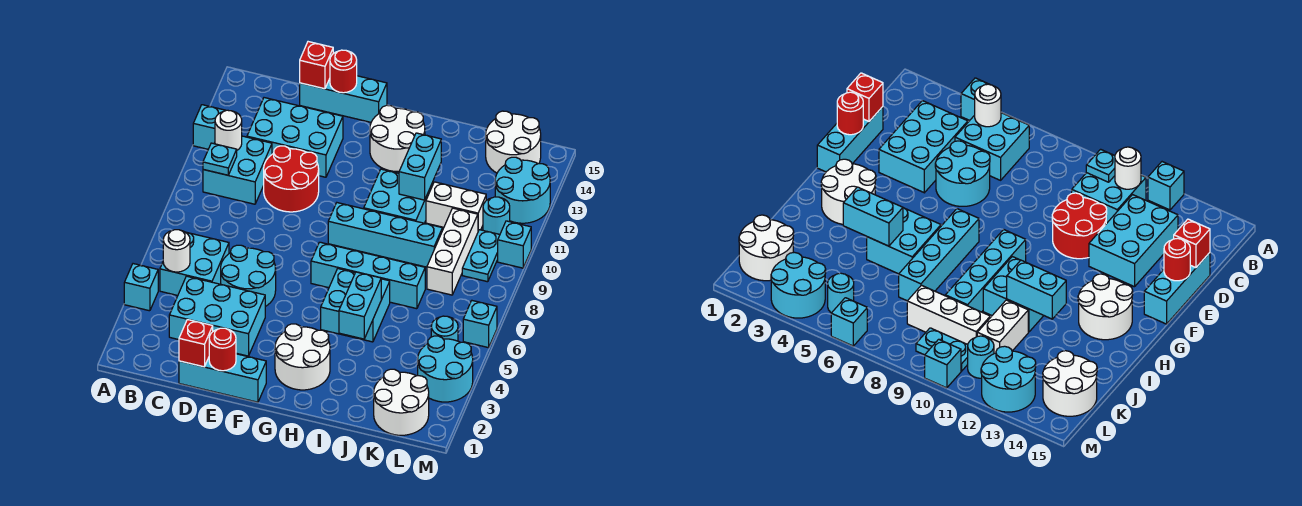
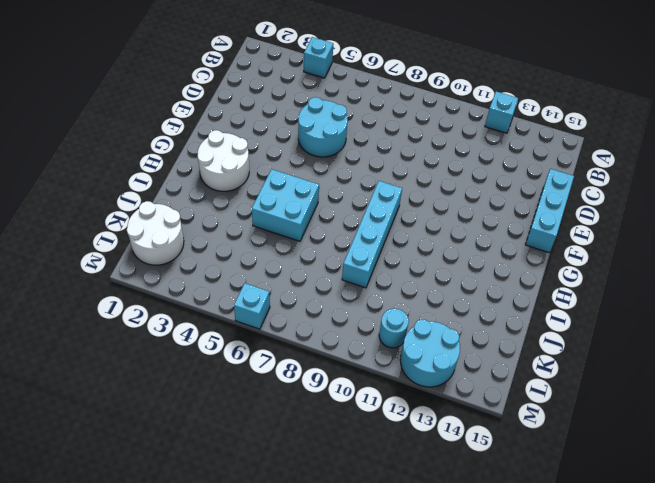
none -> cyan 2x2 brick [160,232,229,295]
none -> cyan 2x2 brick [203,136,272,204]
none -> cyan 2x3 brick [169,276,265,356]
none -> cyan 2x3 brick [247,98,343,177]

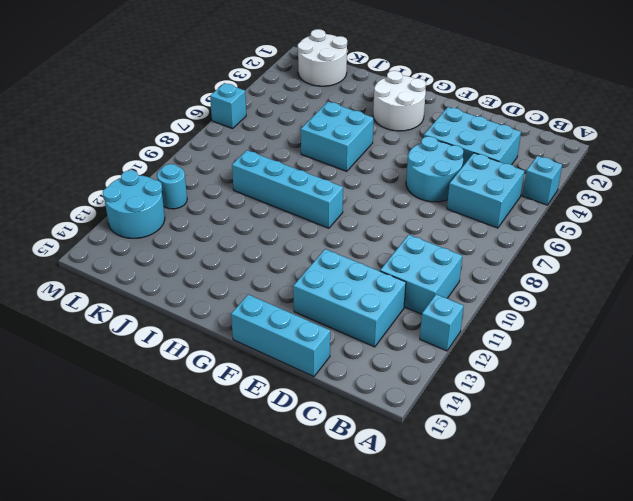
none -> cyan 1x3 brick [179,354,266,402]
none -> red 2x2 round brick [264,146,319,212]
none -> cyan 1x4 brick [311,242,425,309]
none -> white 2x2 round brick [370,105,425,172]

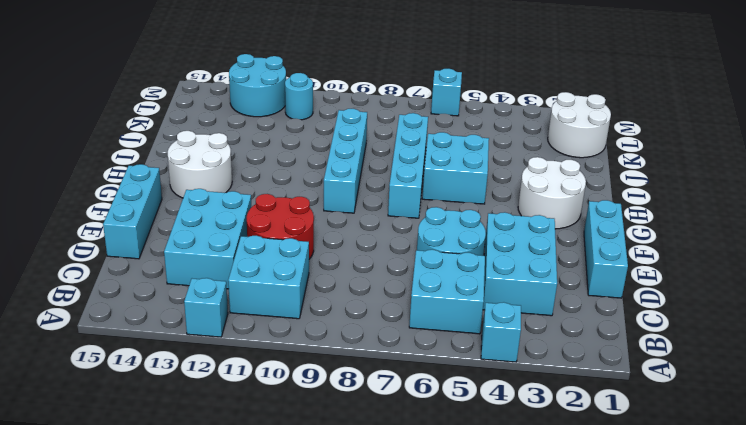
none -> cyan 2x2 brick [364,169,433,223]
none -> white 1x2 brick [426,182,486,231]
none -> white 1x3 brick [427,208,478,295]
none -> white 2x2 round brick [486,111,541,173]

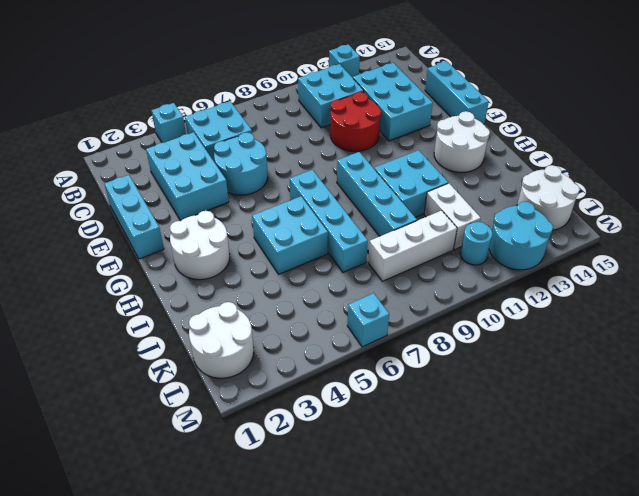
none -> cyan 2x2 round brick [418,336,473,402]
none -> cyan 1x1 round brick [431,316,458,341]
none -> cyan 1x2 plate [462,230,500,282]
none -> cyan 1x1 brick [498,221,531,268]

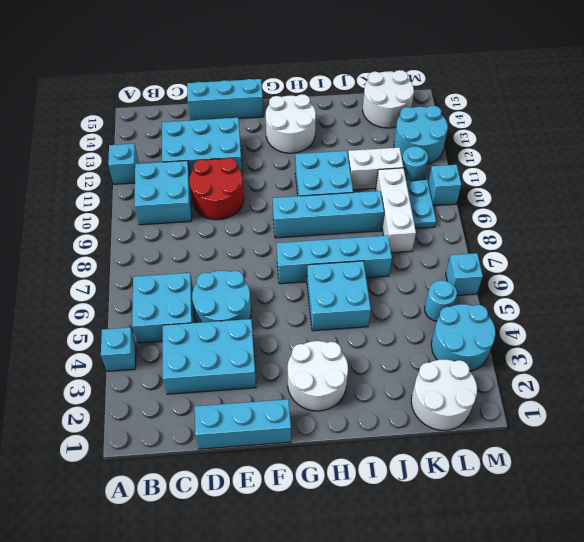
none -> white 1x1 round brick [163,230,190,272]
none -> cyan 1x1 plate [203,143,237,175]
none -> white 1x1 round brick [215,110,242,150]
none -> red 1x1 brick [179,320,213,367]

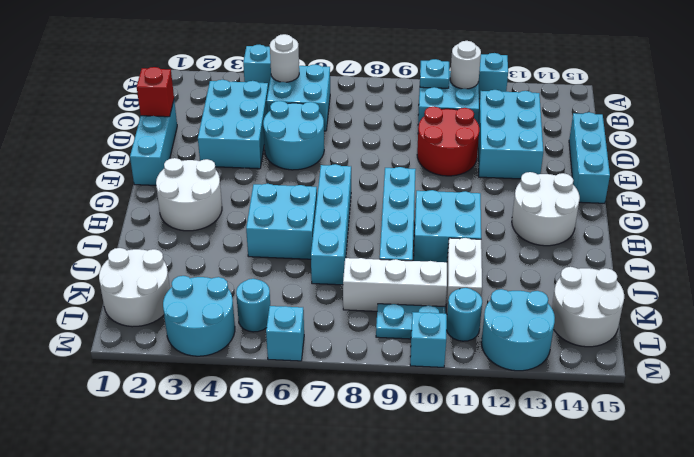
none -> red 1x1 brick [300,42,333,89]
none -> red 1x1 round brick [209,328,236,371]
none -> red 1x1 round brick [330,50,357,93]
none -> cyan 1x2 brick [339,272,381,339]

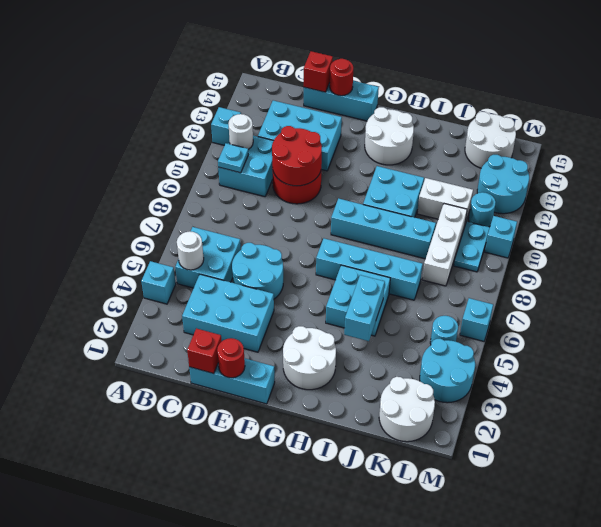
red 2x2 round brick [272,126,322,186] -> none
none -> cyan 1x2 brick [399,133,441,200]

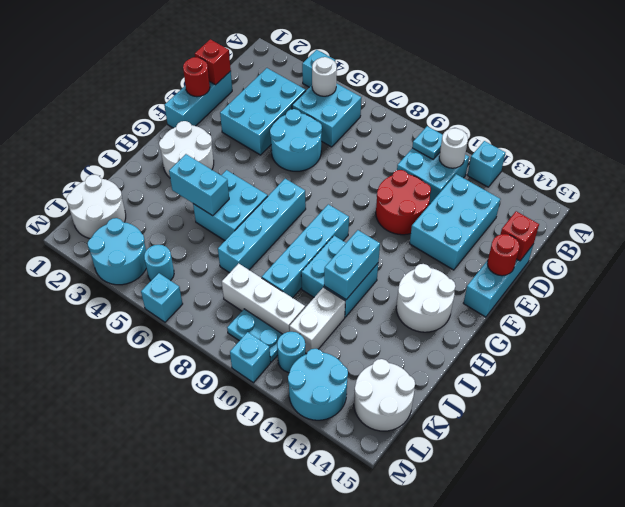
cyan 1x2 brick [324,230,380,300] -> cyan 1x2 brick turned to [399,133,441,200]

